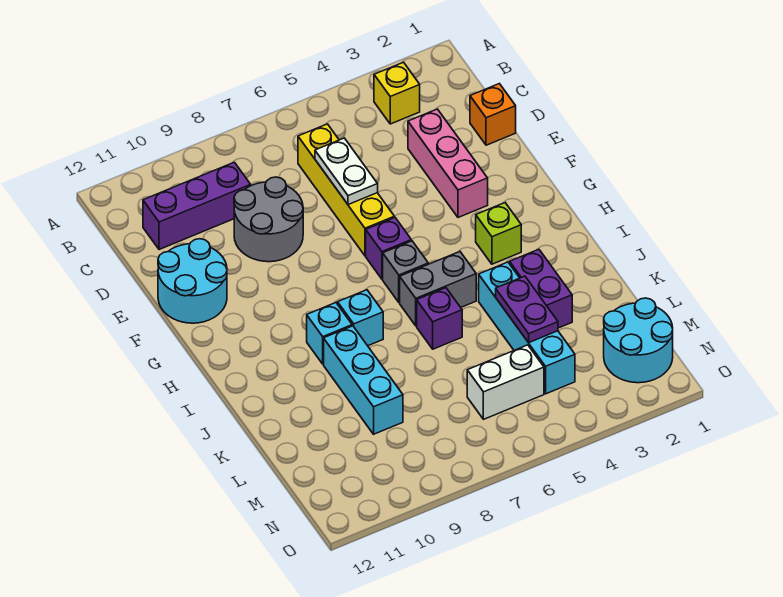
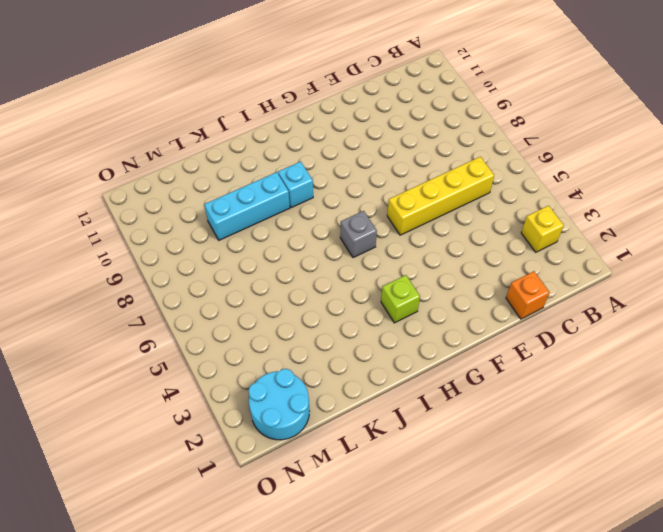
none -> purple 1x3 brick [143,162,251,250]
none -> pink 1x3 brick [408,109,488,217]
none -> grey 2x2 round brick [234,177,303,262]

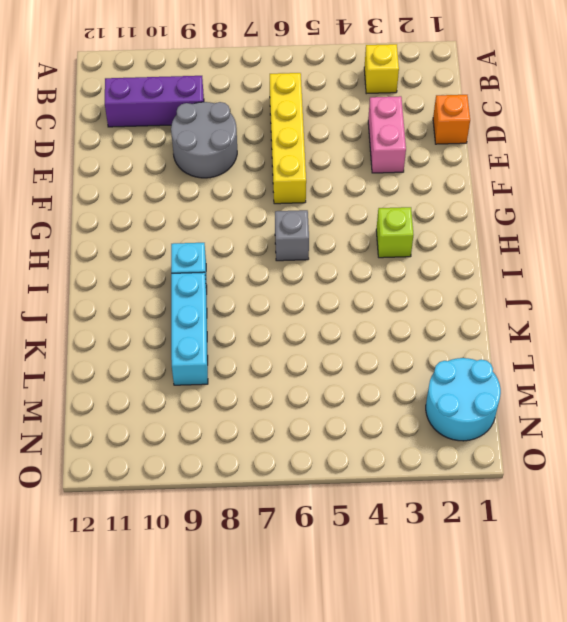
pink 1x2 brick [368,96,406,173] -> pink 1x3 brick [408,109,488,217]
none -> cyan 2x2 round brick [158,239,227,323]
none -> purple 1x1 brick [366,218,411,279]
none -> grey 1x2 brick [400,252,476,326]

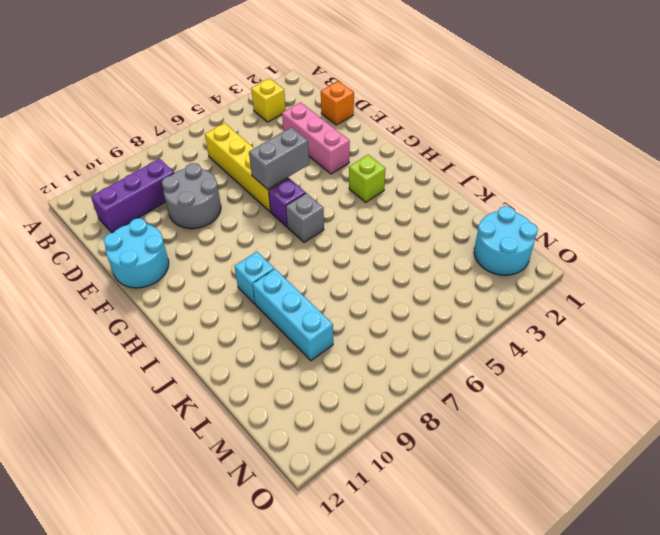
grey 1x2 brick [249,127,309,189] -> grey 1x2 brick moved to [400,252,476,326]
none -> cyan 1x1 brick [338,290,383,346]
none -> purple 1x2 brick [510,249,572,328]
none -> cyan 1x4 brick [479,262,575,394]

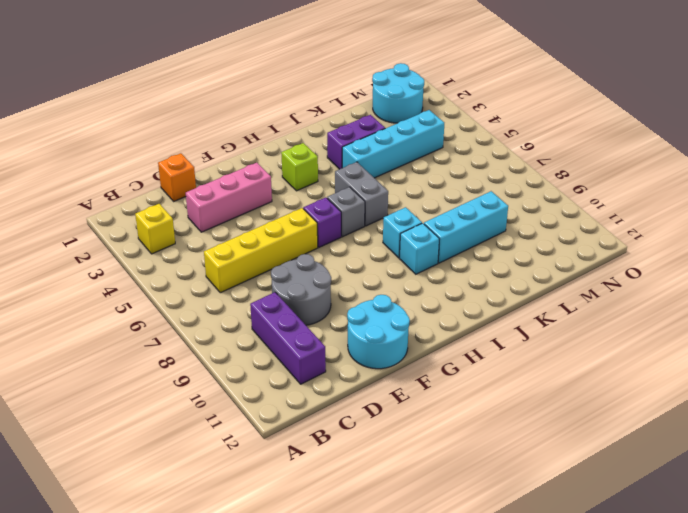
none -> purple 1x1 brick [417,288,462,349]
none -> white 1x2 brick [467,345,544,419]
none -> white 1x2 plate [315,138,378,205]

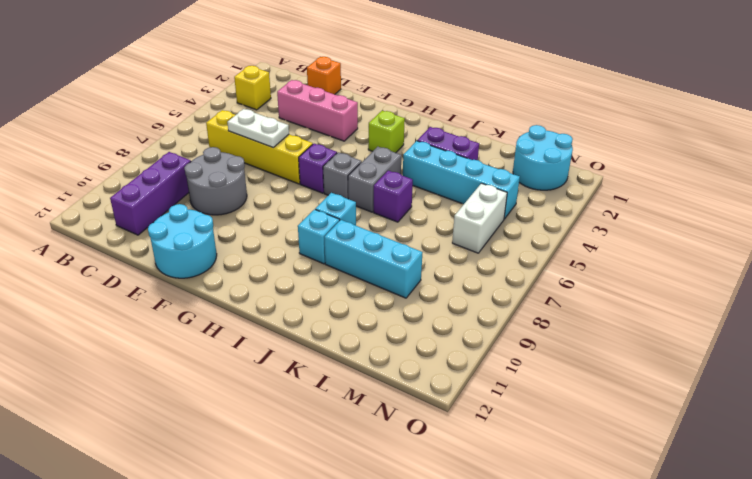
none -> purple 1x2 plate [496,276,558,343]

